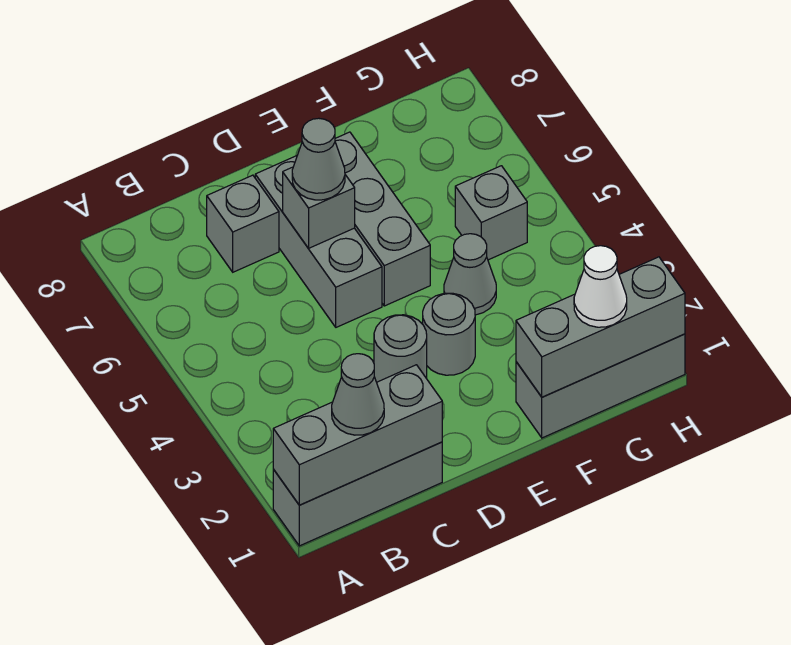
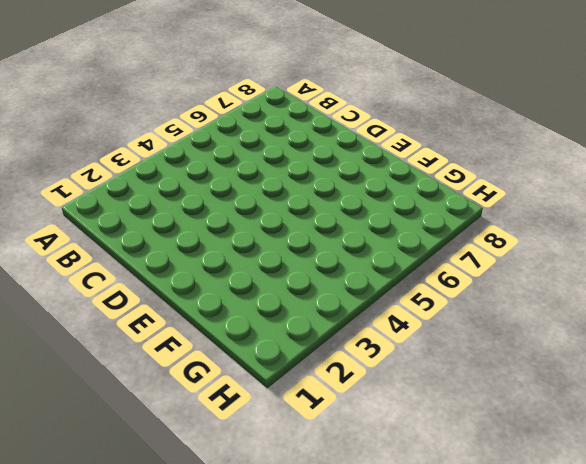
none -> grey 1x3 brick [273,442,442,546]
none -> grey 1x1 brick [207,175,279,272]
none -> grey 1x1 round brick [374,315,427,382]

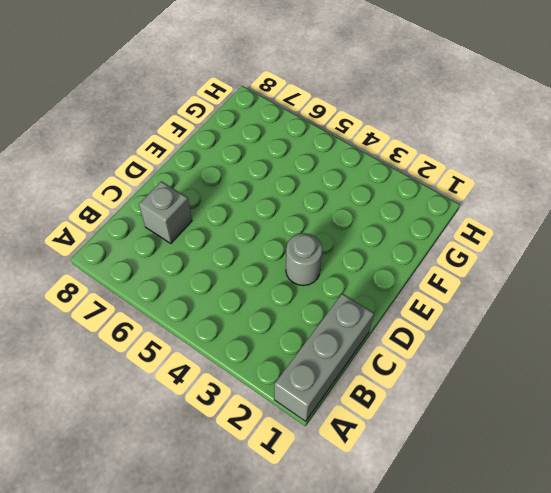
none -> grey 1x3 brick [255,156,382,327]
none -> grey 1x1 round brick [423,293,475,375]
none -> grey 1x3 brick [335,132,430,306]

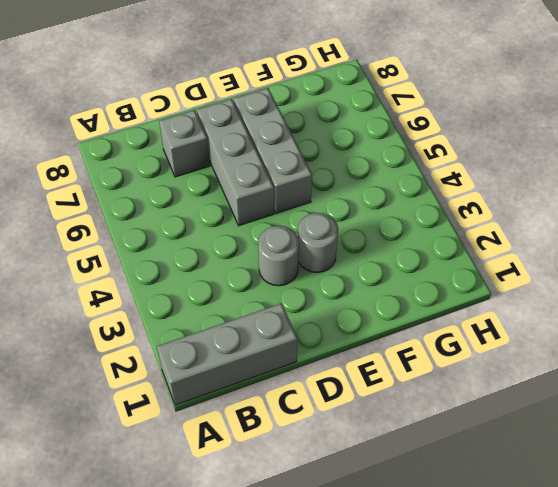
none -> grey 1x3 brick [516,334,685,438]
none -> grey 1x1 cone [444,234,496,315]
none -> grey 1x1 brick [455,166,527,260]

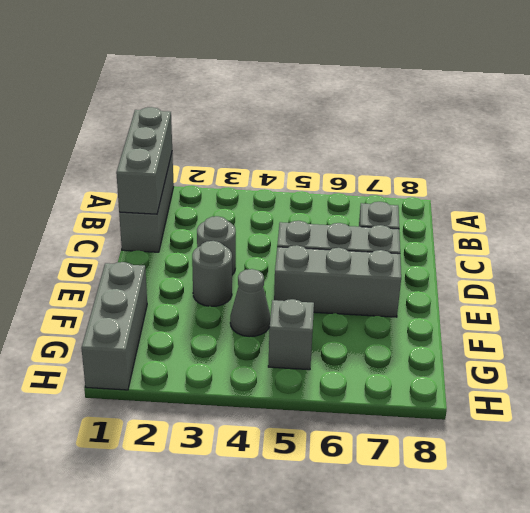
none -> grey 1x1 brick [283,167,355,248]
none -> grey 1x3 brick [516,257,685,397]
none -> grey 1x1 cone [332,354,384,435]

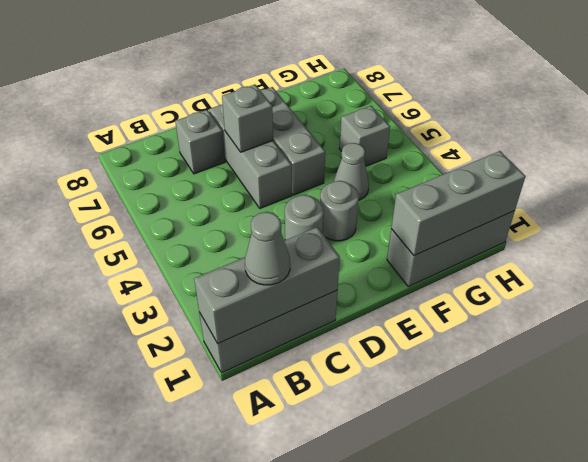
none -> grey 1x1 cone [292,118,345,200]
none -> white 1x1 cone [574,246,627,327]

